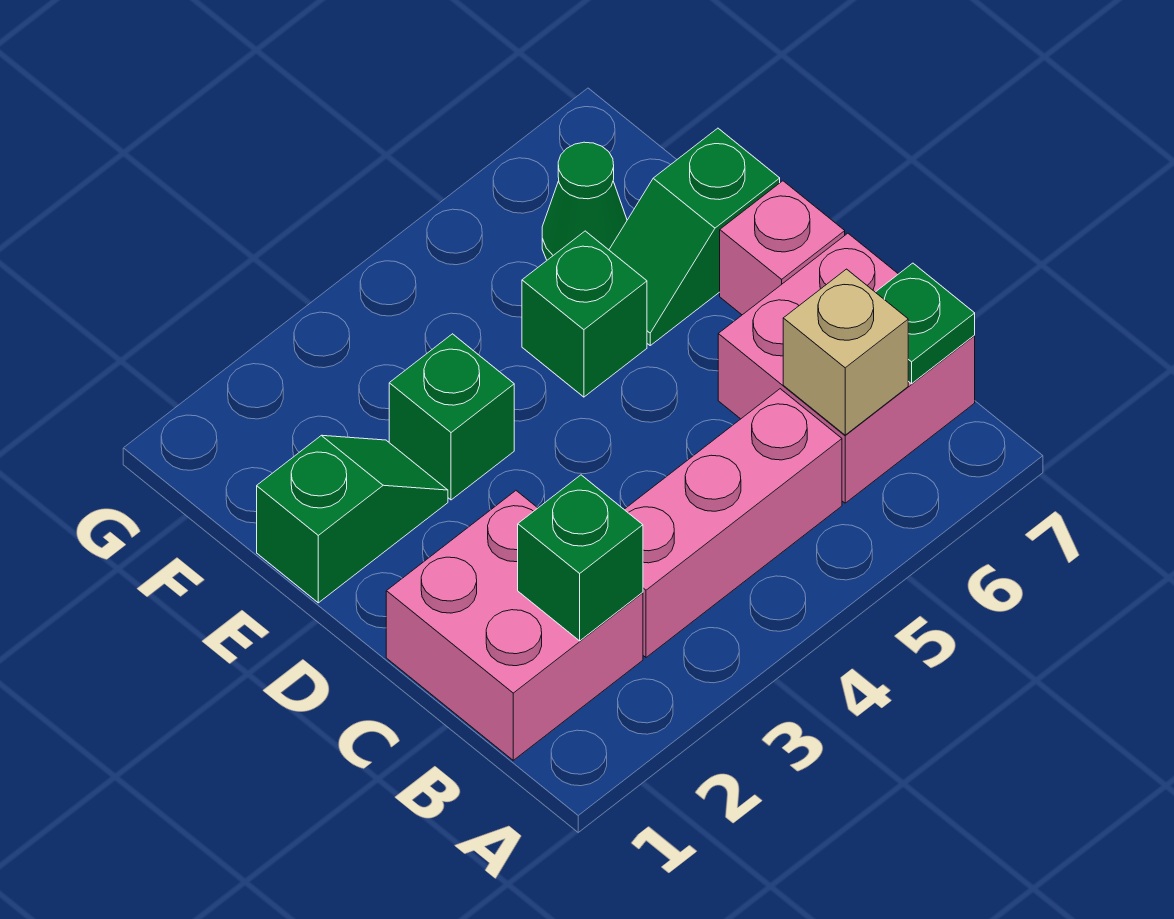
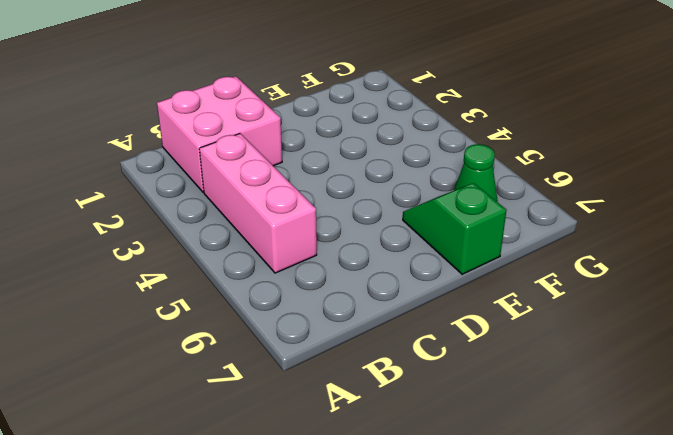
none -> pink 2x2 brick [718,233,975,503]
none -> pink 1x1 brick [720,181,845,315]
none -> green 1x2 slope [257,435,448,603]

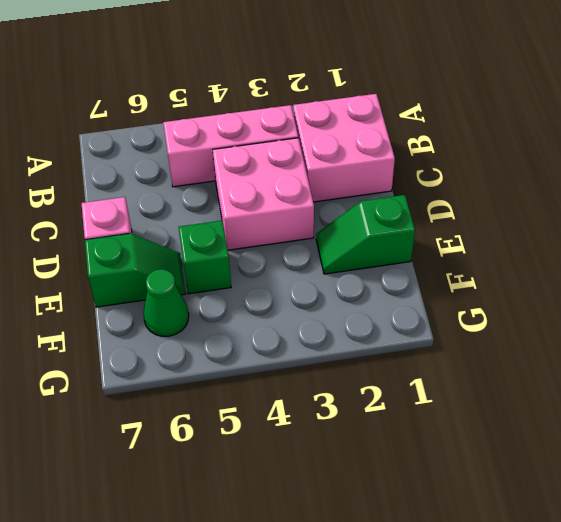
pink 2x2 brick [213,138,314,250] -> pink 2x2 brick moved to [718,233,975,503]
none -> green 1x1 brick [389,334,514,500]
none -> green 1x1 brick [518,475,643,641]
none -> tan 1x1 brick [783,269,908,435]

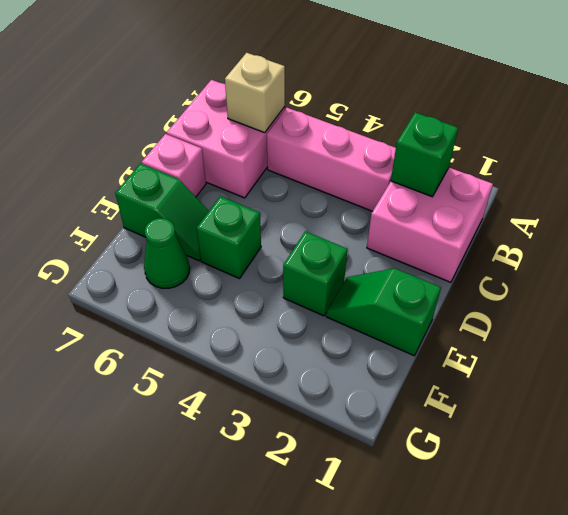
none -> green 1x1 plate [876,263,975,384]

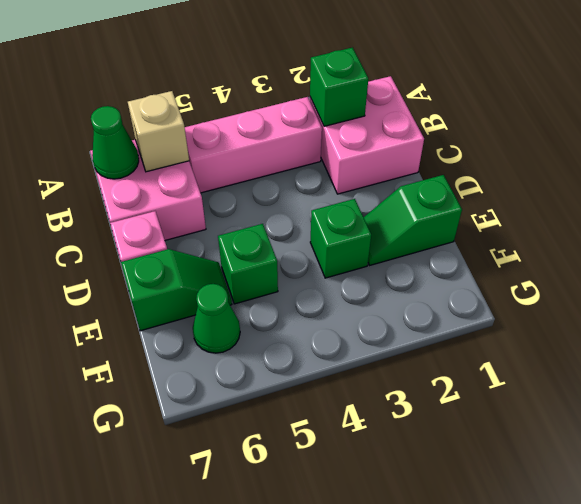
green 1x1 cone [91,106,139,179] -> green 1x1 plate [876,263,975,384]

